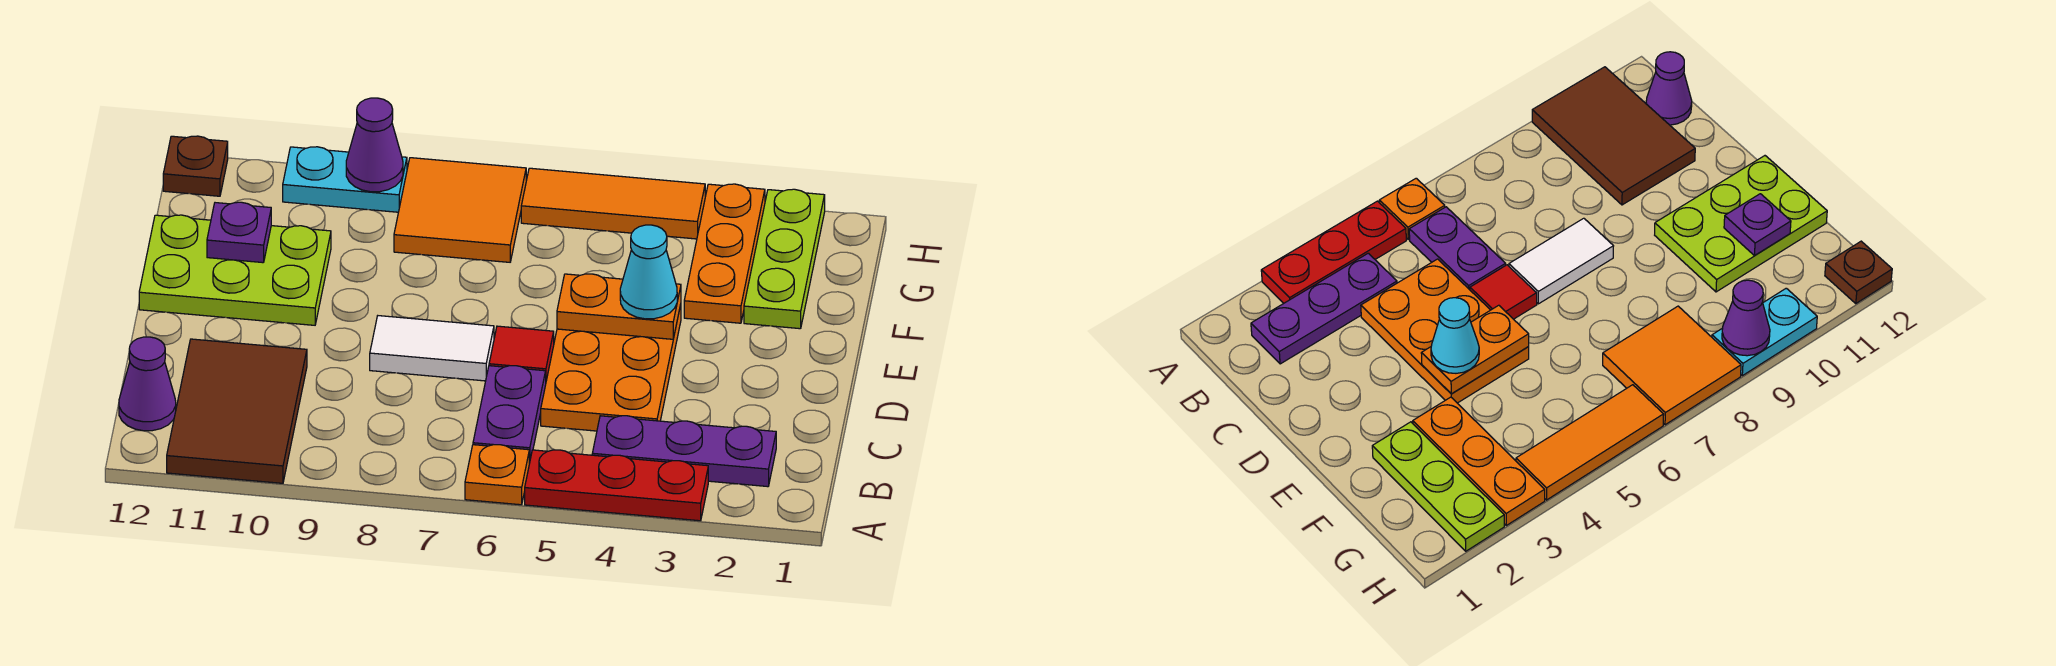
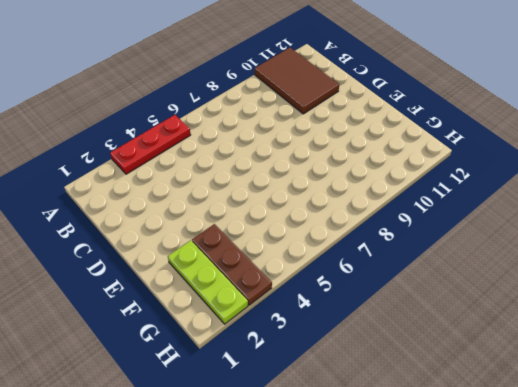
brown 1x3 plate [192,224,272,305] -> orange 1x3 plate [684,184,765,323]
none -> orange 1x1 plate [465,445,529,505]
none -> purple 1x3 plate [592,416,776,487]
none -> purple 1x2 plate [473,366,546,464]

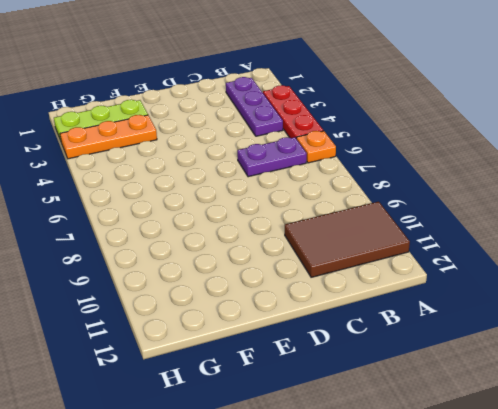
none -> purple 1x1 cone [119,337,176,431]
none -> orange 2x3 plate [541,305,681,431]
none -> red 1x1 tile [489,326,554,381]

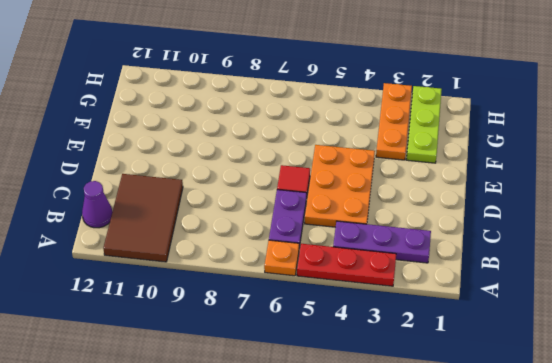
none -> white 1x2 tile [370,316,494,381]
none -> lime 2x3 plate [139,215,331,325]
none -> orange 2x2 tile [394,158,526,262]

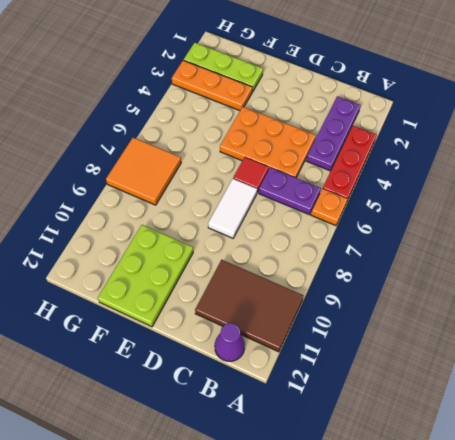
none -> orange 1x3 tile [521,168,705,239]
none -> cyan 1x2 plate [283,147,407,212]
none -> brown 1x1 plate [163,136,228,196]

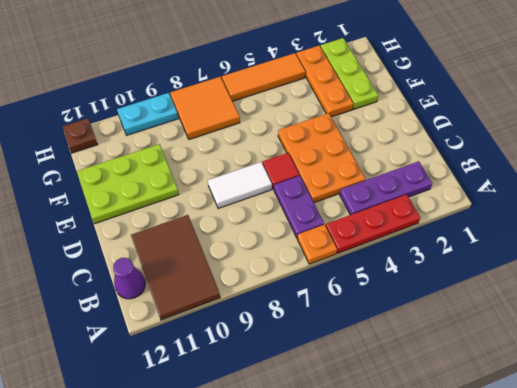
none -> orange 1x2 plate [557,274,681,339]
none -> purple 1x1 plate [207,202,271,263]
none -> purple 1x1 cone [346,98,403,192]

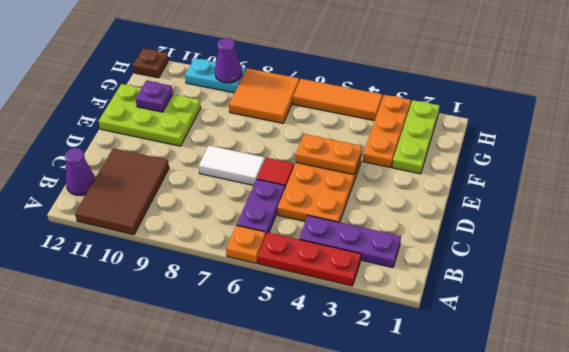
none -> cyan 1x1 cone [620,225,677,319]

